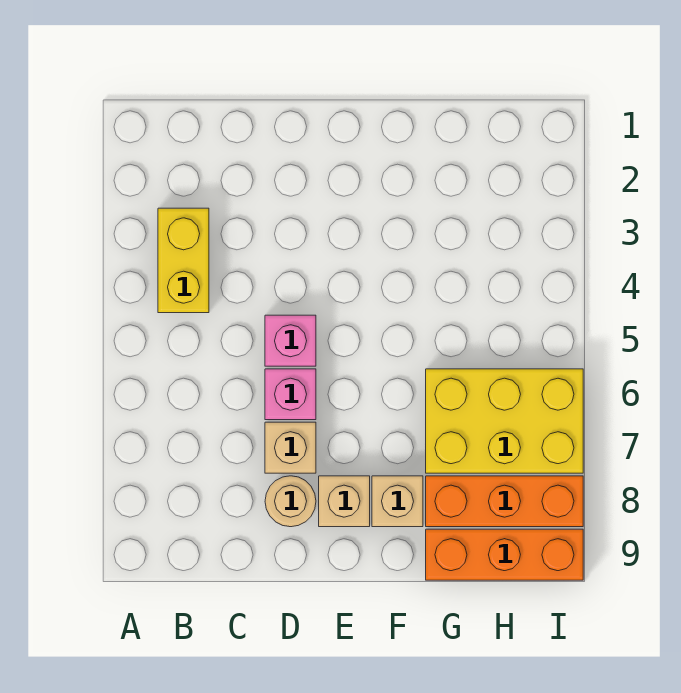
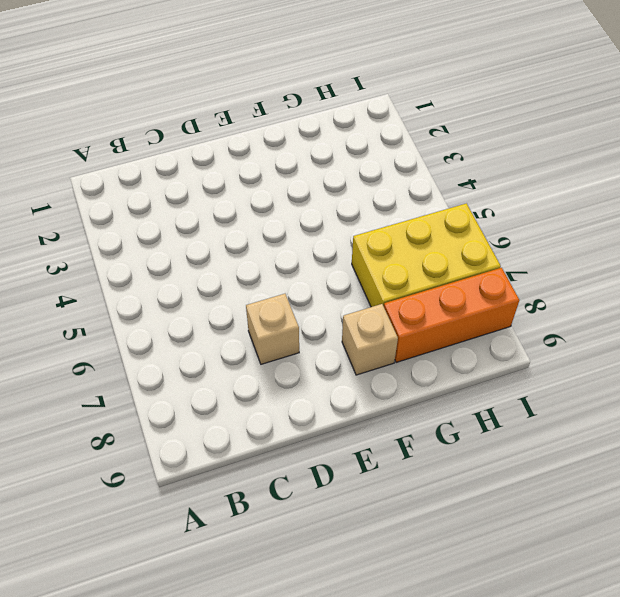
none -> yellow 1x2 brick [158,208,209,313]
none -> pink 1x1 brick [265,315,316,366]

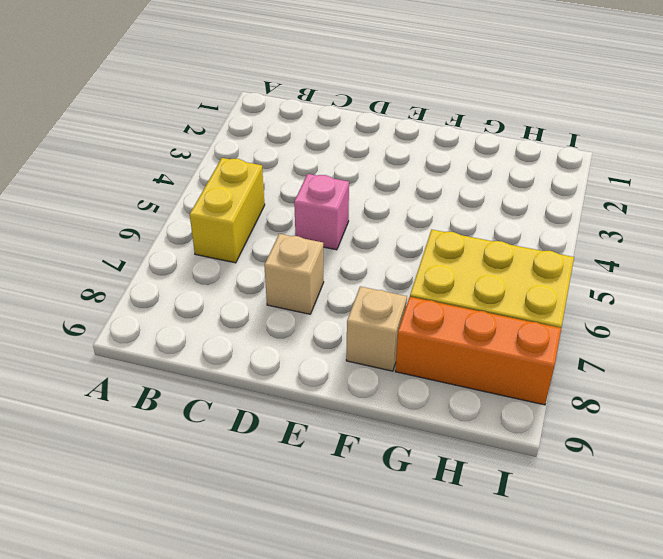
yellow 1x2 brick [190,158,265,263] -> yellow 1x2 brick moved to [158,208,209,313]
none -> pink 1x1 brick [265,369,316,420]
none -> tan 1x1 round brick [265,476,316,527]

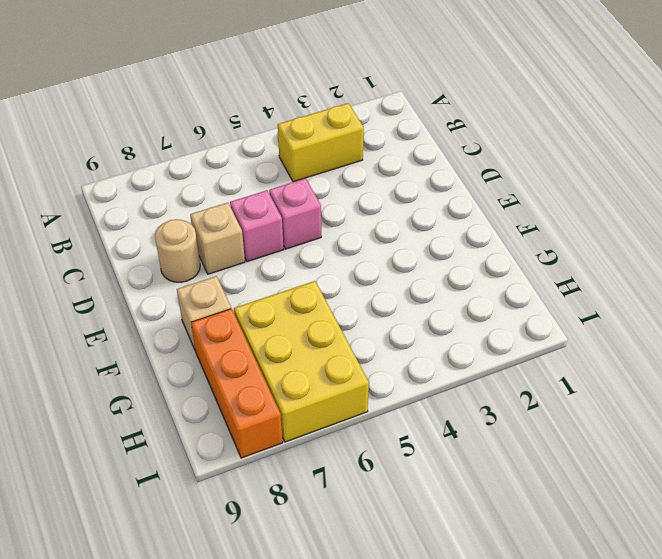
none -> tan 1x1 brick [319,476,370,527]
none -> orange 1x3 brick [426,529,583,580]

